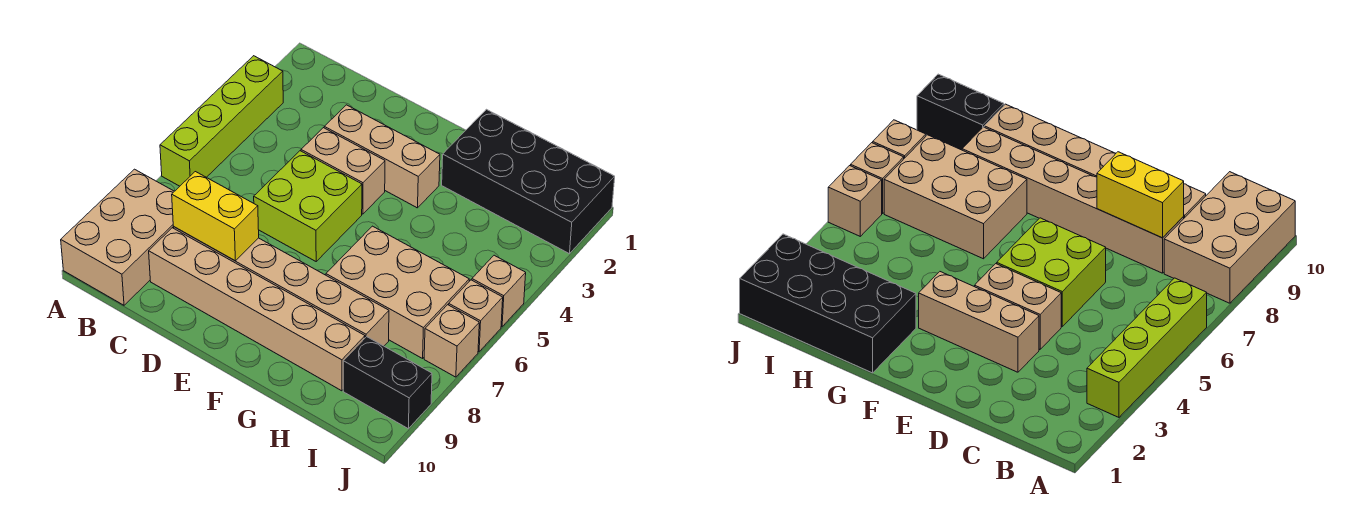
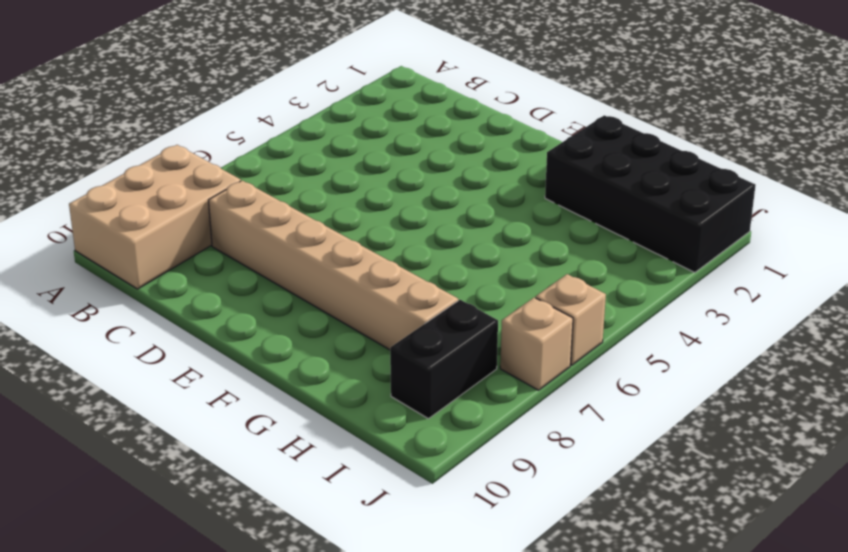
black 1x2 brick [390,300,498,419] -> black 1x2 brick turned to [343,337,432,429]
none -> lime 1x4 brick [160,56,283,186]
none -> tan 1x6 brick [149,228,365,391]
none -> tan 1x3 brick [324,105,440,208]

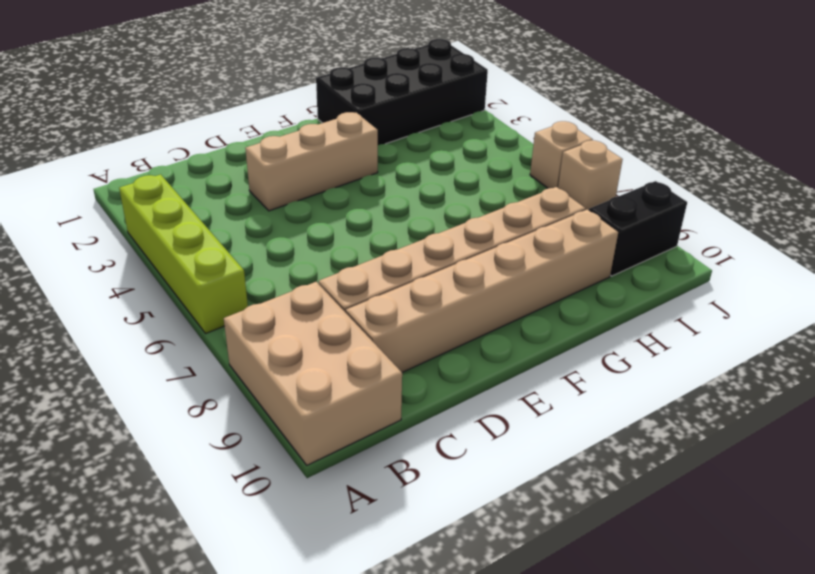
none -> tan 1x2 brick [301,128,385,214]
none -> lime 2x2 brick [254,151,362,261]
none -> tan 2x3 brick [326,226,469,358]

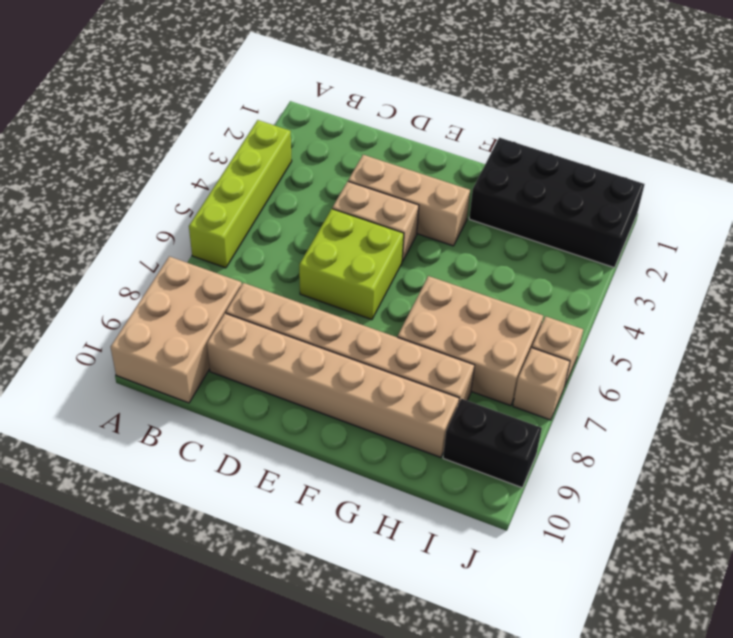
none -> tan 1x1 brick [472,255,526,327]
none -> yellow 1x2 brick [172,172,259,261]

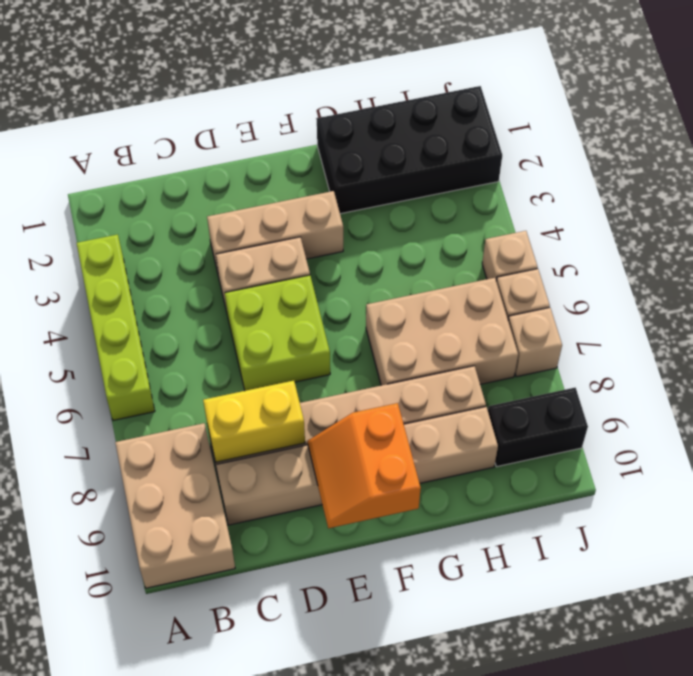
orange 2x2 slope [308,403,421,528] -> none

